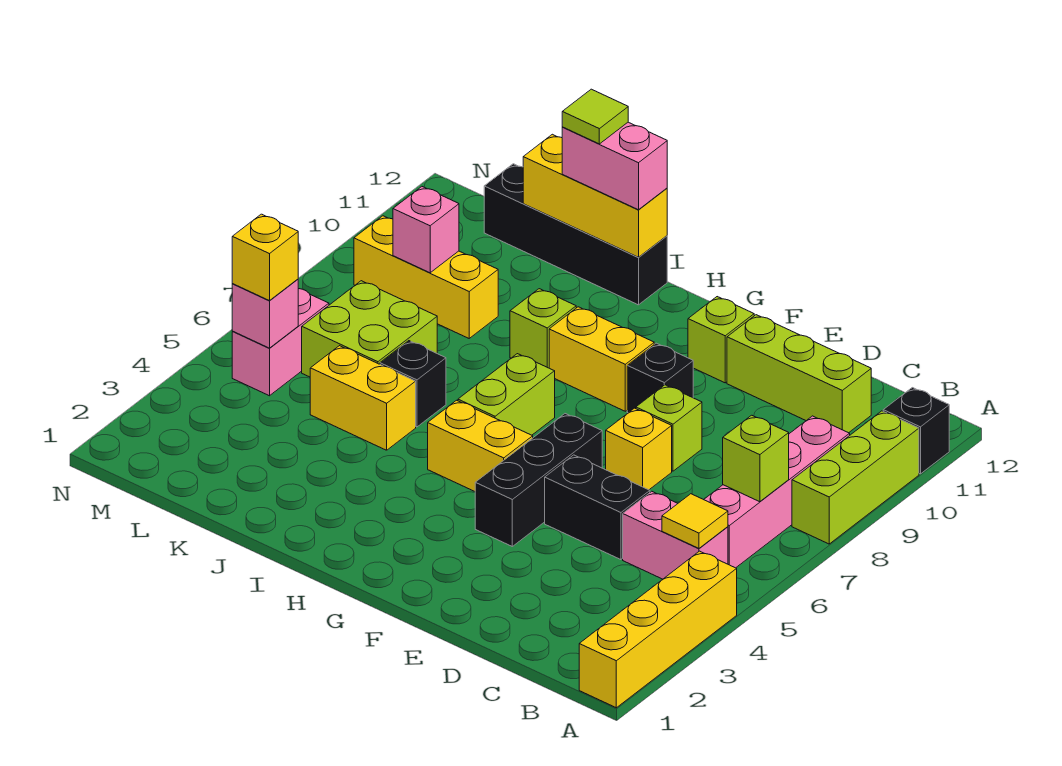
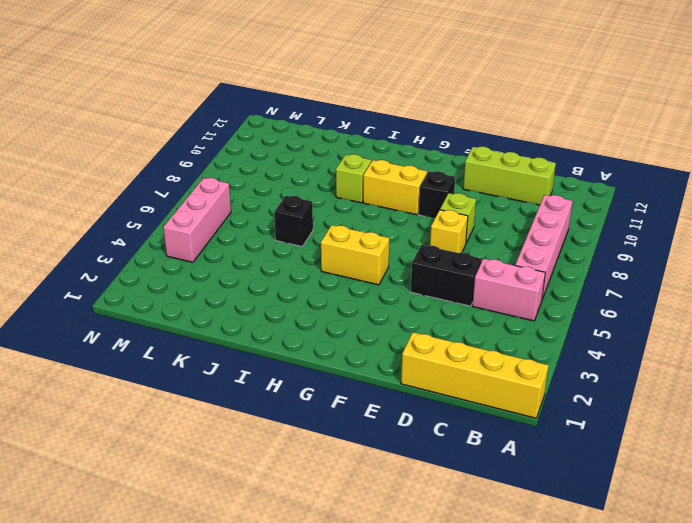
yellow 1x4 brick [401,332,549,418] -> yellow 1x4 brick turned to [579,551,737,708]
pink 1x3 brick [163,178,231,262] -> pink 1x2 brick [232,289,329,396]
none -> lime 1x3 brick [792,411,919,544]
none -> black 1x1 brick [883,388,949,474]
none -> black 1x3 brick [475,414,602,546]
none -> lime 1x1 brick [688,297,754,383]

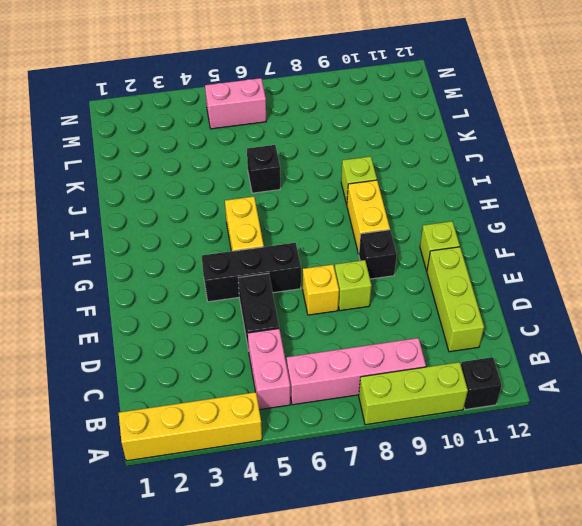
none -> lime 1x2 brick [458,354,555,435]
none -> black 1x4 brick [484,164,667,305]
none -> yellow 1x2 brick [310,346,416,450]
none -> lime 2x2 brick [302,281,437,377]

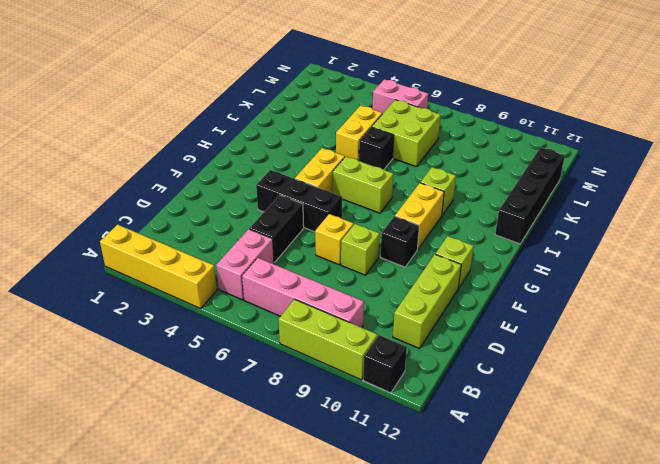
none -> yellow 1x3 brick [354,216,498,338]
none -> yellow 1x1 tile [662,494,728,548]
none -> lime 1x1 brick [723,415,789,502]
none -> yellow 1x3 brick [523,134,667,257]

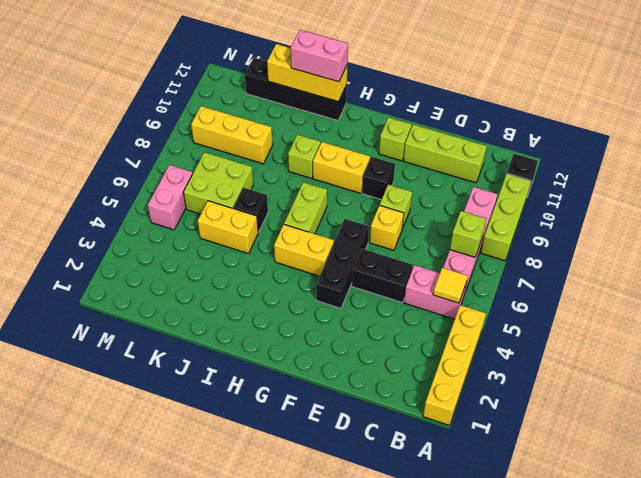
none -> pink 1x1 brick [393,187,459,273]
none -> pink 1x1 brick [232,279,298,348]
none -> yellow 1x1 brick [232,214,298,301]
none -> lime 1x1 tile [562,89,628,144]

